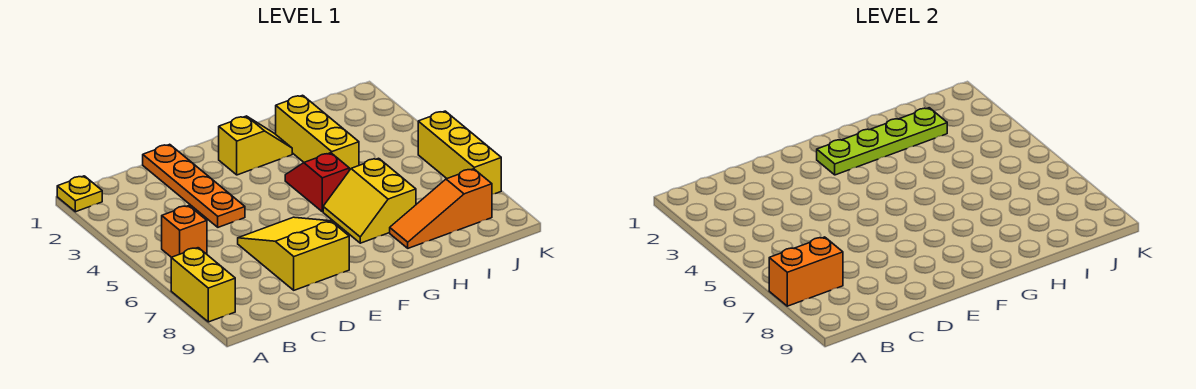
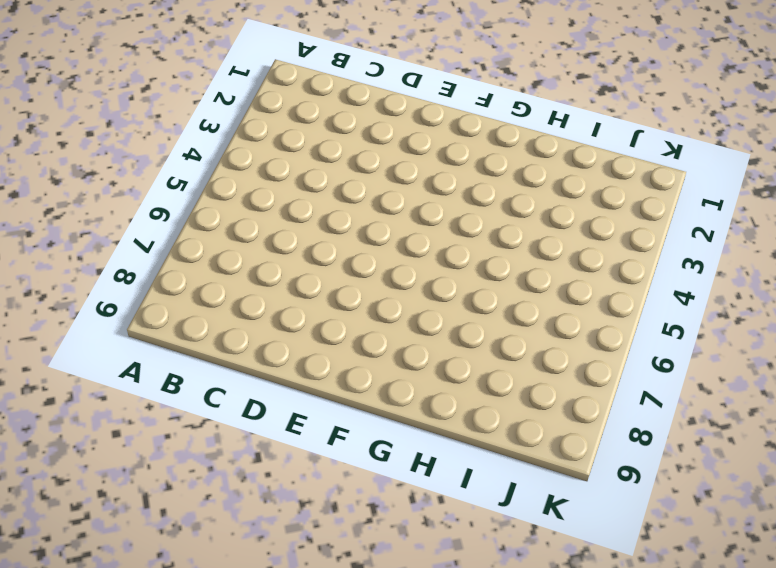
none -> yellow 1x1 plate [57,176,102,212]
none -> yellow 1x2 brick [171,248,235,322]
none -> orange 1x1 brick [162,206,207,257]

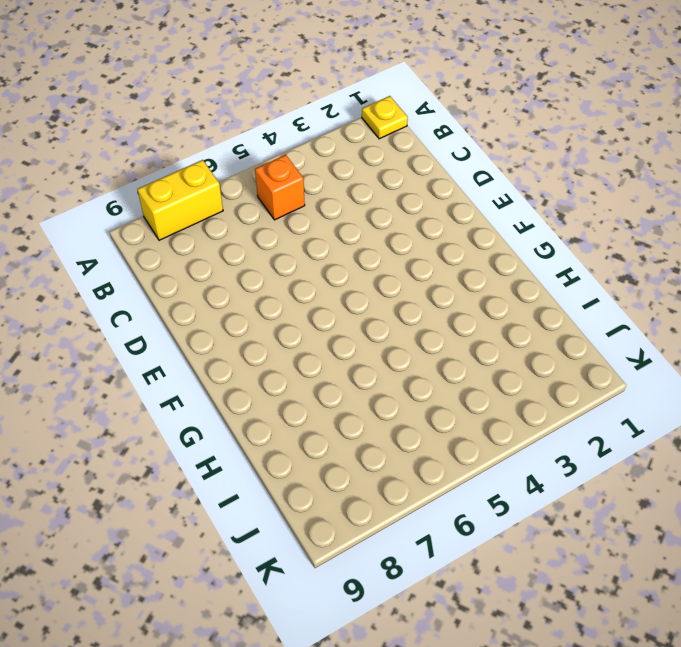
none -> orange 1x4 plate [143,144,245,227]
none -> yellow 2x3 slope [238,217,349,290]
none -> yellow 1x2 slope [219,116,292,175]

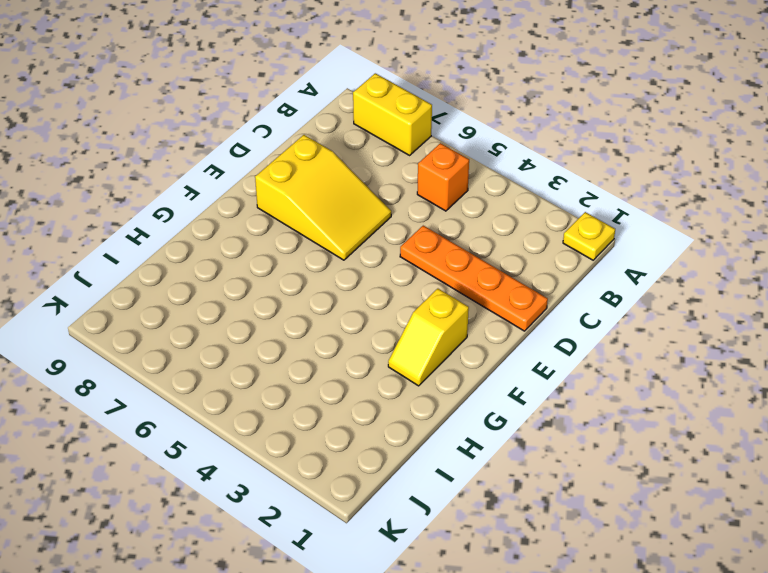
none -> red 1x2 slope [285,153,349,212]
none -> yellow 2x2 slope [323,158,416,243]
none -> yellow 1x3 brick [276,95,359,170]

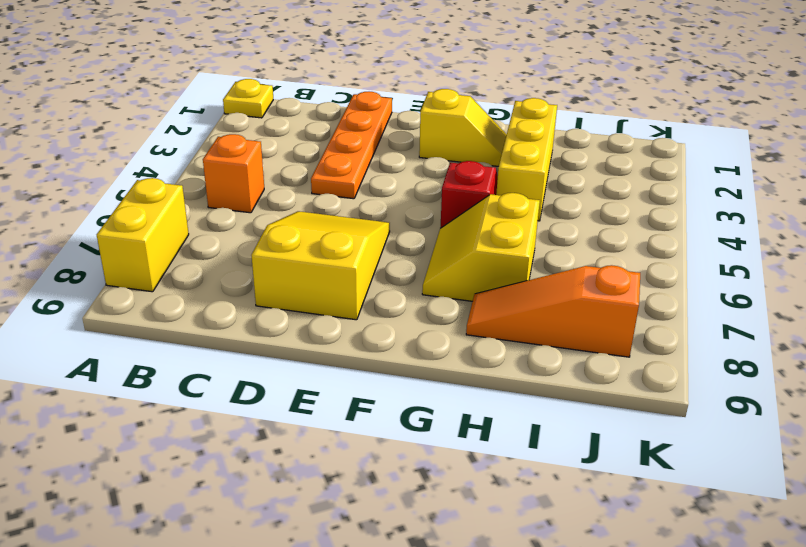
none -> yellow 1x3 brick [418,111,501,194]
none -> orange 1x2 brick [769,237,843,306]
none -> lime 1x4 plate [817,108,947,175]

